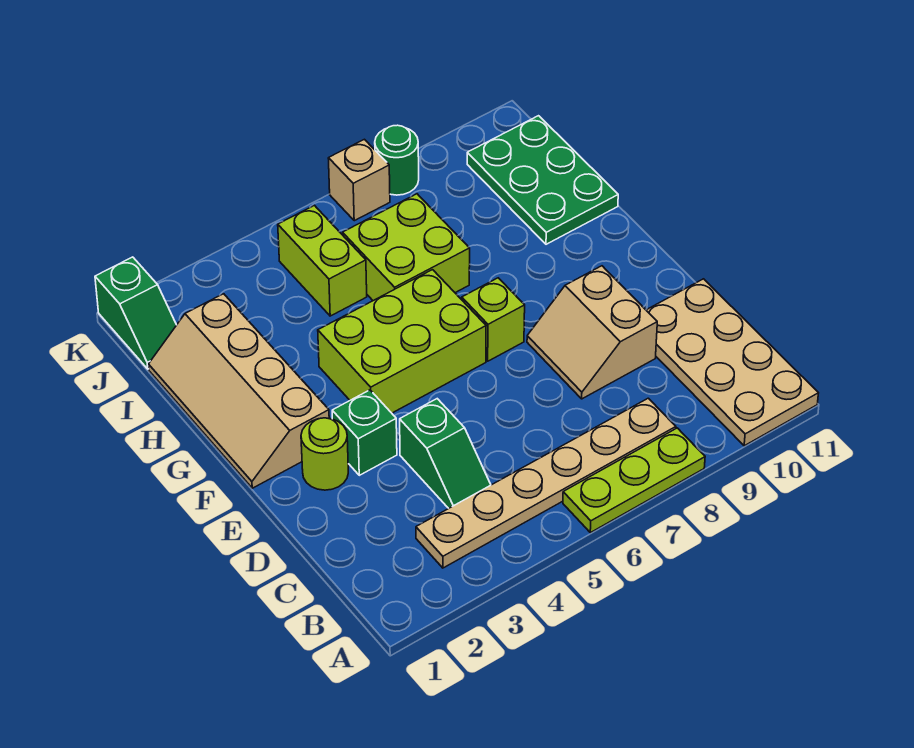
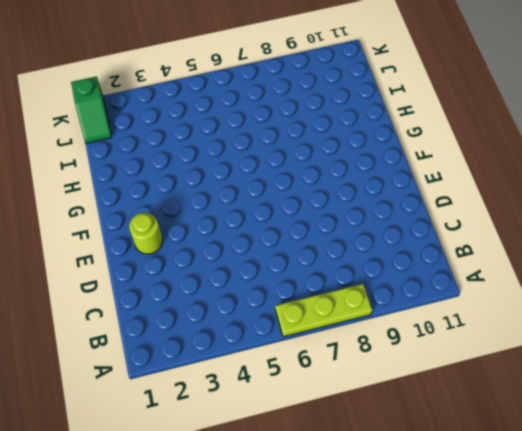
none -> tan 2x4 plate [646,279,818,446]
none -> tan 1x6 plate [416,398,676,568]
none -> green 1x2 slope [400,399,491,508]

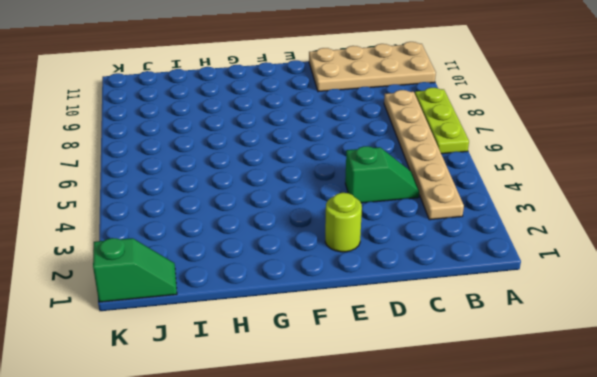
none -> tan 2x2 slope [527,266,657,399]
none -> green 1x1 brick [332,390,397,475]
none -> tan 2x4 slope [149,294,329,488]

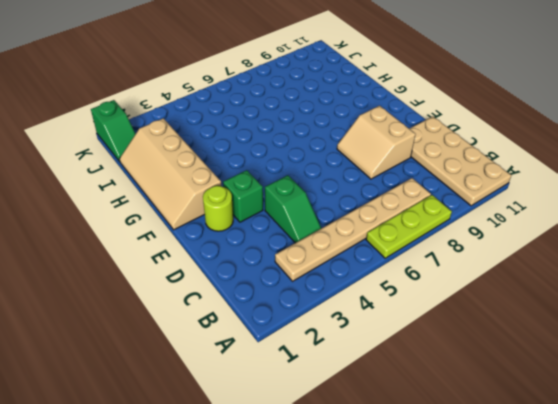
none -> lime 2x3 brick [318,270,486,413]
none -> lime 1x1 brick [462,278,525,361]
none -> lime 2x2 brick [343,194,470,301]

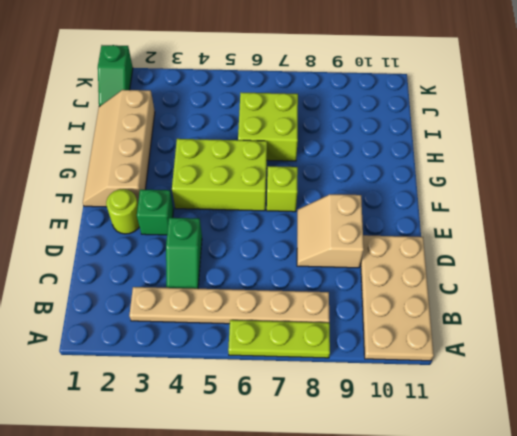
none -> green 2x3 plate [467,116,618,244]
none -> lime 1x2 brick [278,205,367,316]
none -> tan 1x1 brick [328,139,390,221]

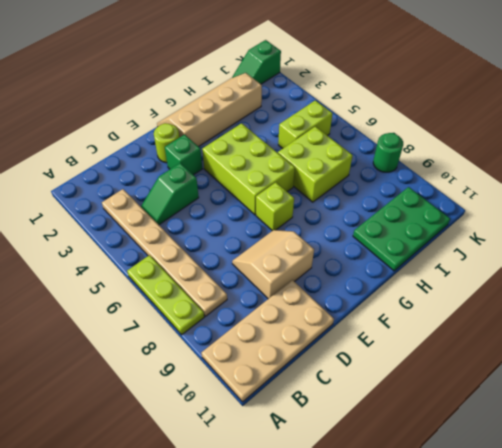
none -> tan 1x1 brick [328,139,390,221]

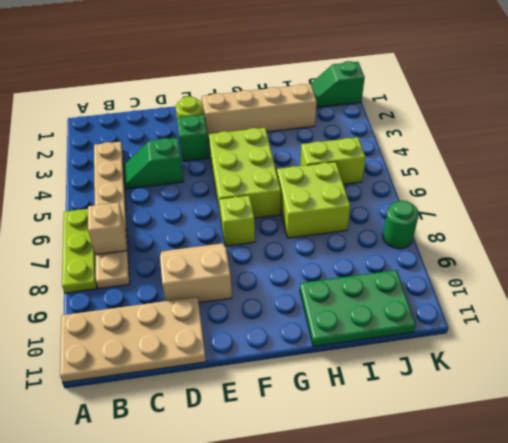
tan 1x1 brick [88,203,126,255] -> tan 1x1 brick moved to [328,139,390,221]

